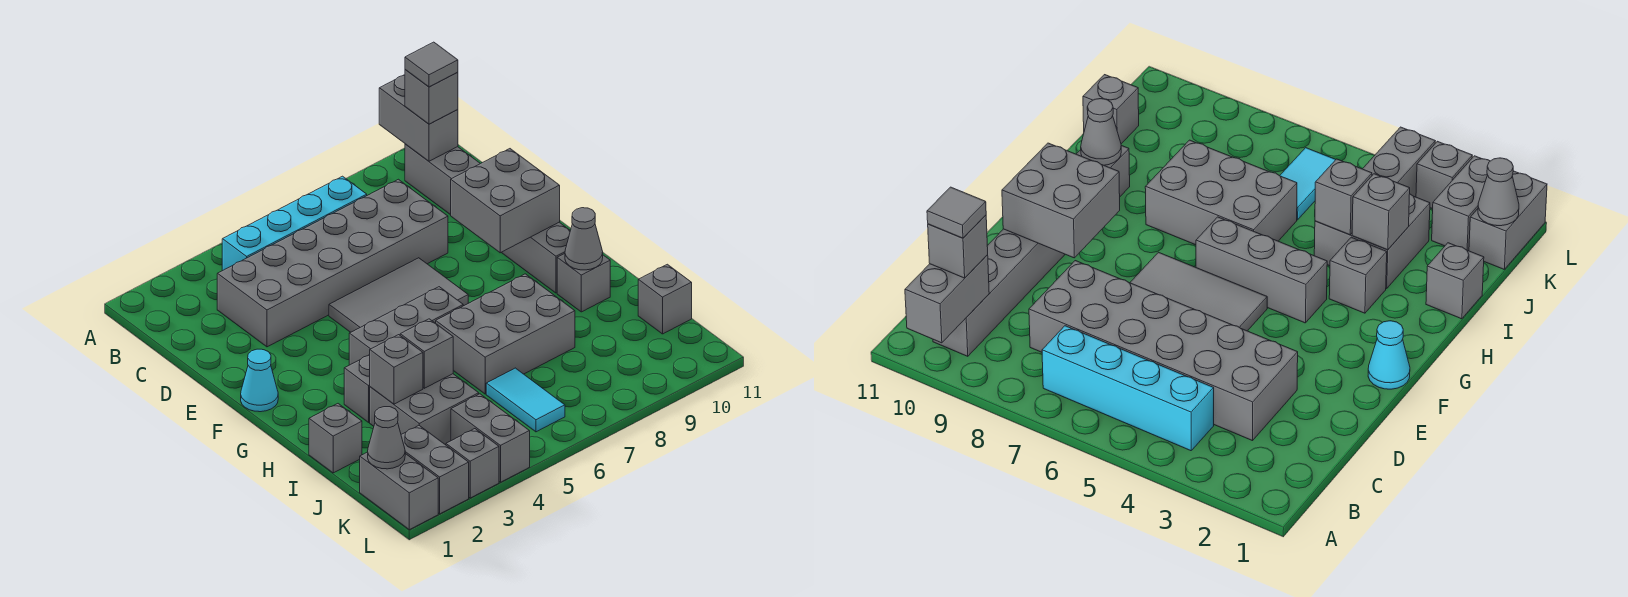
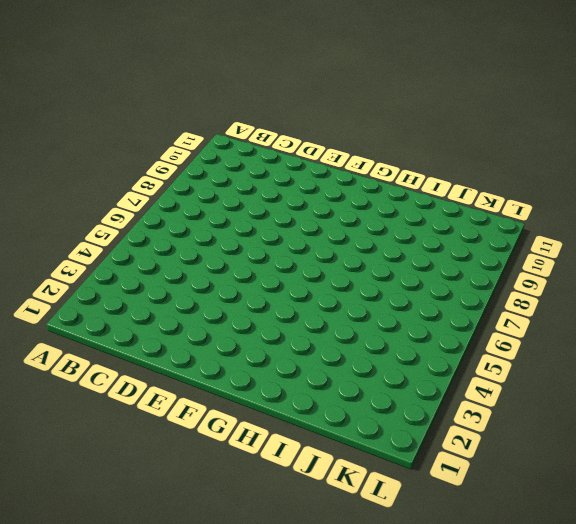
none -> cyan 1x4 brick [222,176,367,271]
none -> grey 1x6 brick [405,144,570,293]
none -> grey 2x6 brick [217,179,448,347]

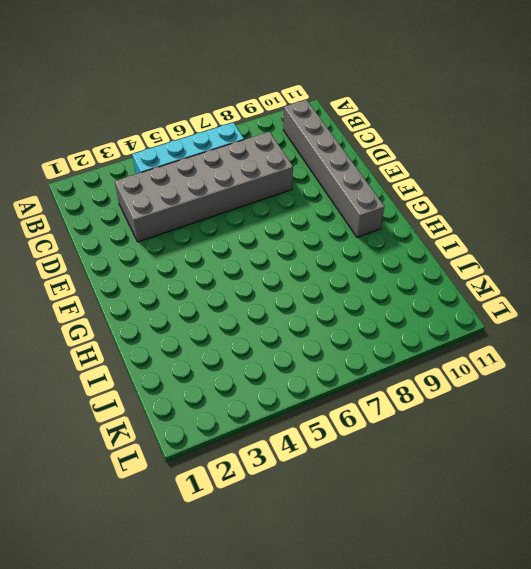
none -> grey 2x3 tile [329,258,468,332]
none -> cyan 1x1 cone [241,349,278,412]
none -> grey 1x3 brick [349,287,463,365]

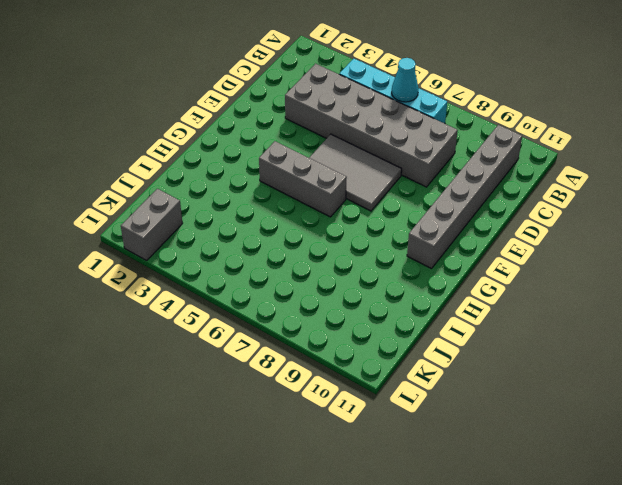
cyan 1x1 cone [392,58,419,102] -> cyan 1x1 cone moved to [241,349,278,412]
none -> grey 1x1 brick [344,355,370,422]
none -> grey 2x3 brick [436,274,575,394]
none -> grey 1x1 brick [557,254,610,312]

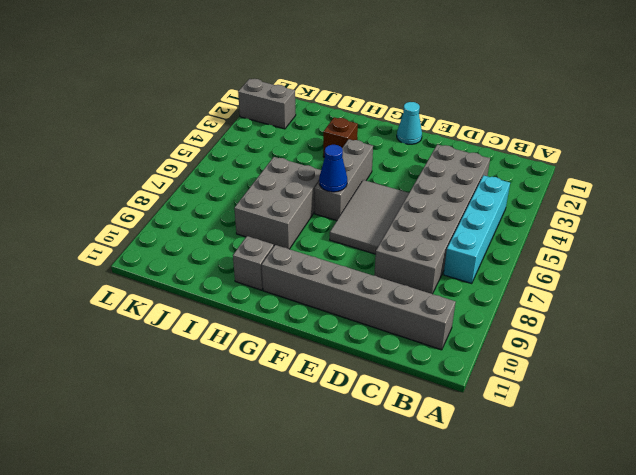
blue 1x1 cone [319,145,347,192] -> none
brown 1x1 brick [323,117,358,158] -> grey 1x1 brick [344,355,370,422]
none -> grey 1x1 brick [309,404,362,473]
none -> grey 2x2 brick [370,374,479,445]
none -> cyan 1x2 tile [486,368,565,432]

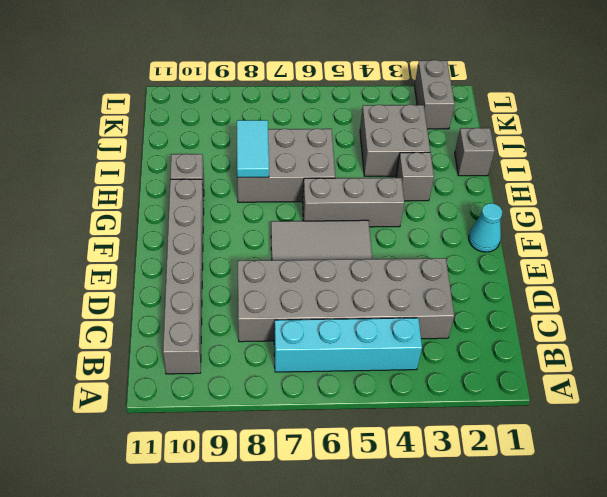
cyan 1x2 tile [237,120,269,177] -> cyan 1x2 tile moved to [486,368,565,432]
none -> grey 1x1 brick [638,264,692,334]
none -> grey 1x2 brick [360,452,438,530]
none -> grey 1x2 brick [451,394,530,482]

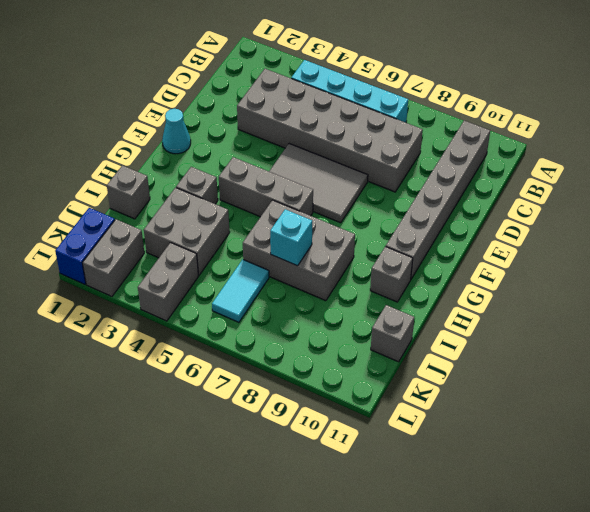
cyan 1x1 brick [270,209,312,266] -> none
blue 1x2 brick [55,208,115,284] -> grey 1x2 brick [360,452,438,530]
none -> grey 1x1 brick [446,429,499,498]
none -> grey 1x2 brick [379,75,458,161]
none -> grey 2x2 brick [451,149,560,253]

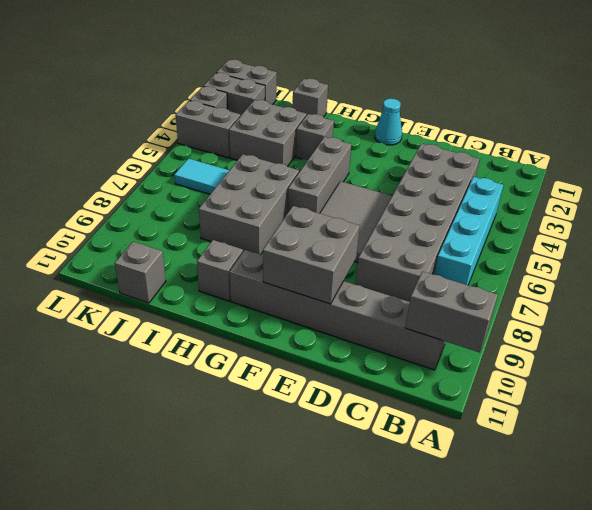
none -> grey 1x1 cone [565,208,603,270]
none -> grey 1x1 brick [370,335,423,404]
none -> grey 1x1 brick [400,319,453,388]

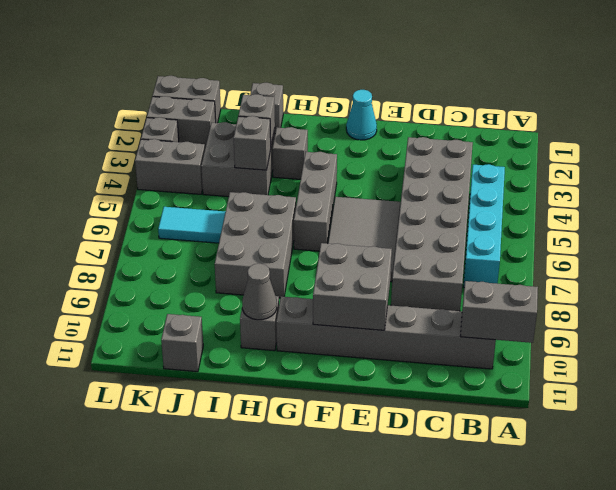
none -> grey 1x1 cone [368,407,405,469]
none -> grey 1x1 brick [405,70,458,124]
none -> grey 1x1 tile [405,42,458,87]

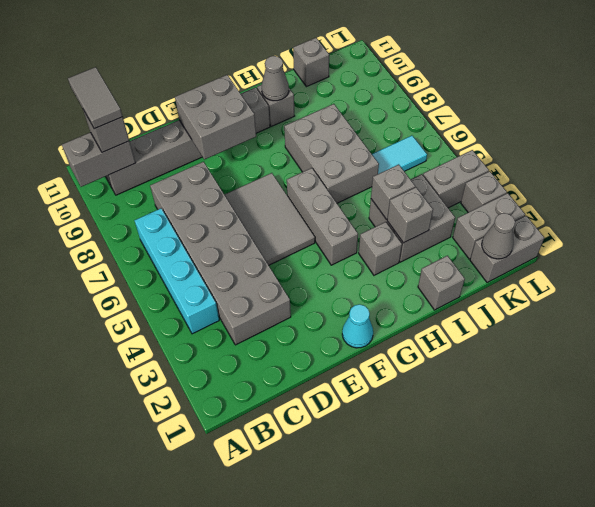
grey 1x2 tile [68,67,123,129] -> grey 1x1 tile [405,42,458,87]

